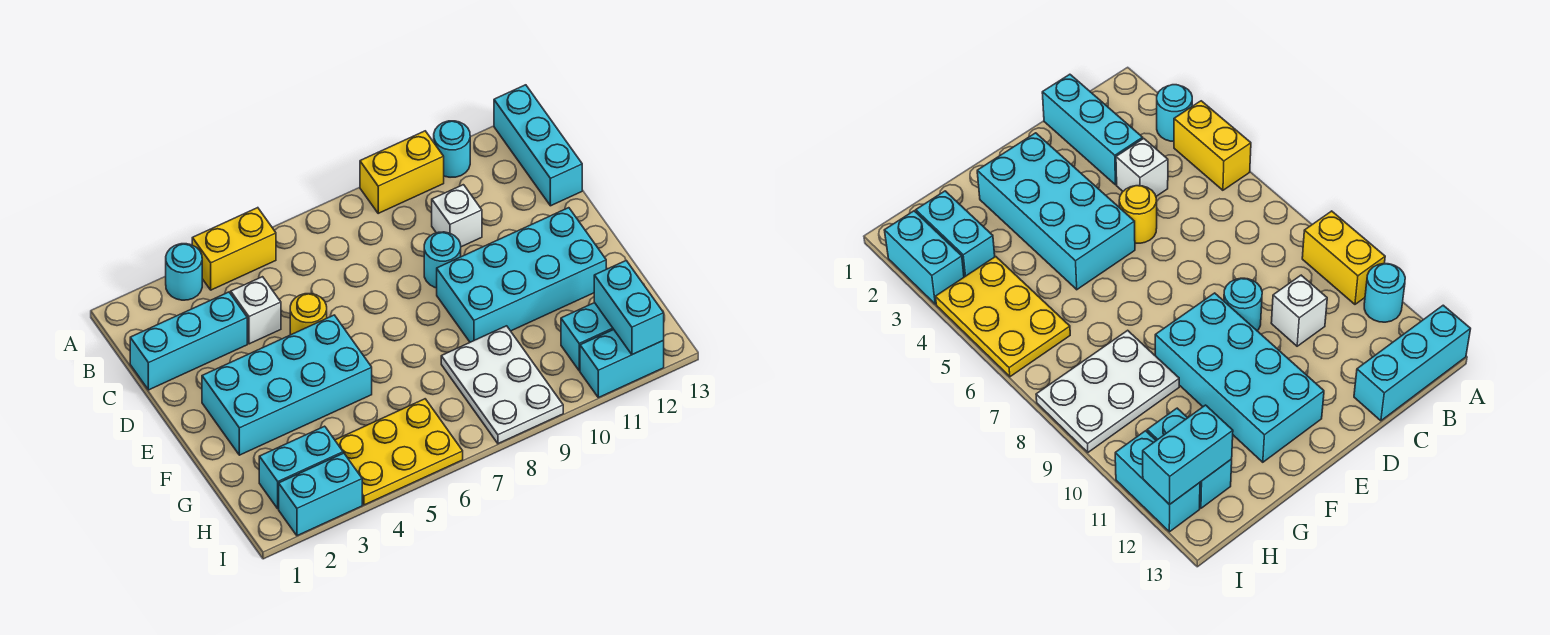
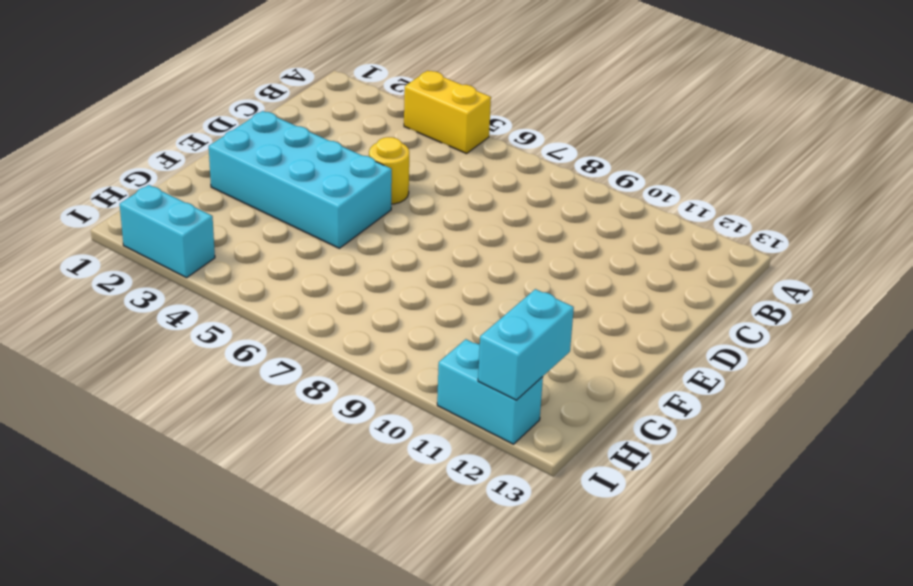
none -> cyan 1x1 round brick [166,244,202,300]
none -> yellow 1x2 brick [360,131,444,213]
none -> cyan 1x1 round brick [434,121,470,177]

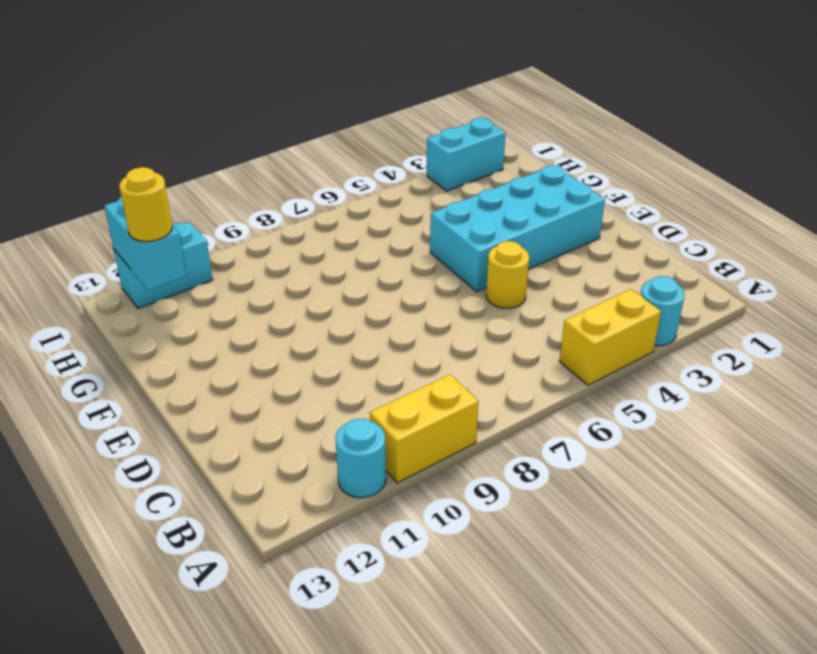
yellow 1x1 round brick [119,167,172,242] -> none
none -> cyan 1x3 brick [494,85,582,206]
none -> cyan 1x3 brick [130,292,247,390]
none -> white 1x1 brick [231,277,281,344]

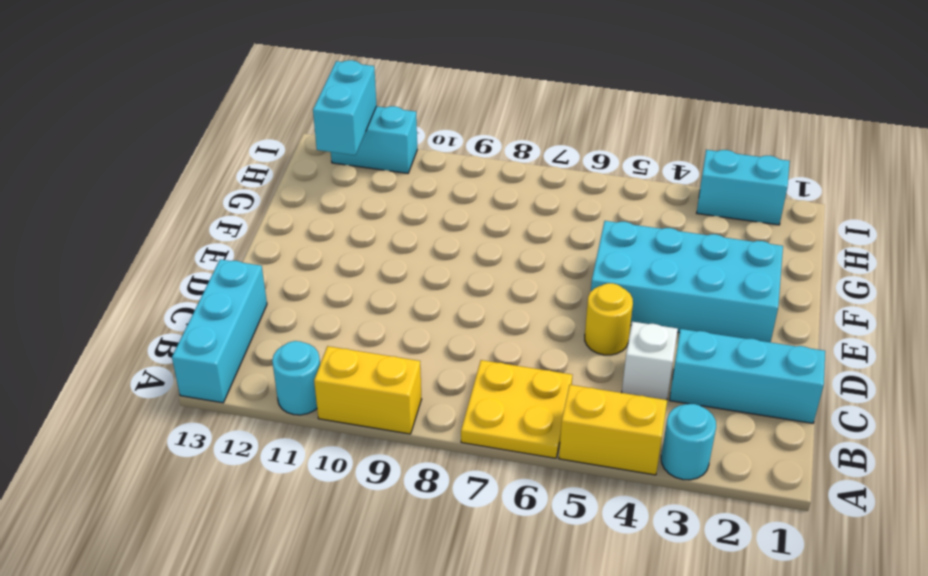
yellow 2x2 plate [461,360,572,458] -> none
none -> white 1x1 brick [432,185,482,247]
none -> cyan 1x1 round brick [424,232,461,288]
none -> cyan 2x4 brick [437,208,606,342]

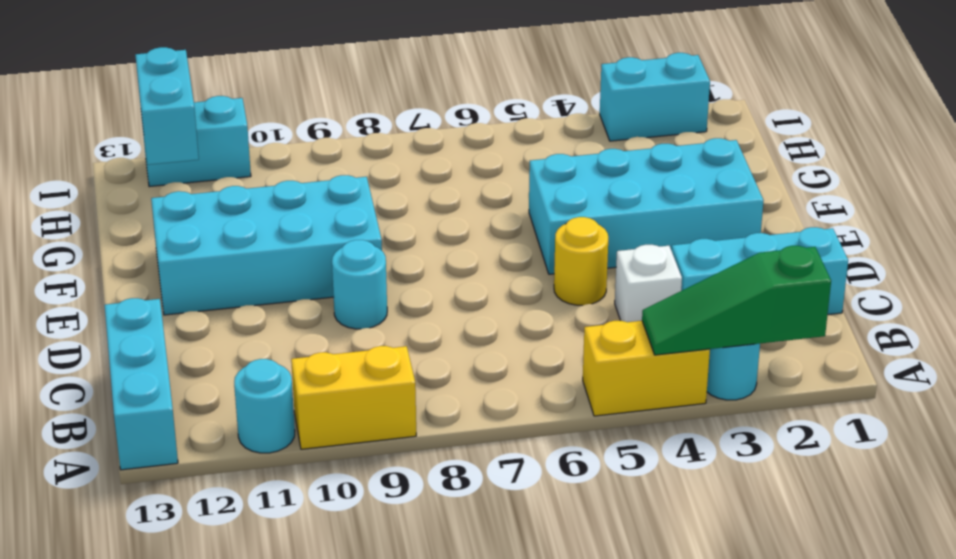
green 1x3 slope [642,246,831,355] -> none
none -> white 1x1 brick [432,185,482,247]
none -> white 2x3 plate [441,326,563,444]
none -> cyan 1x2 brick [259,426,343,509]

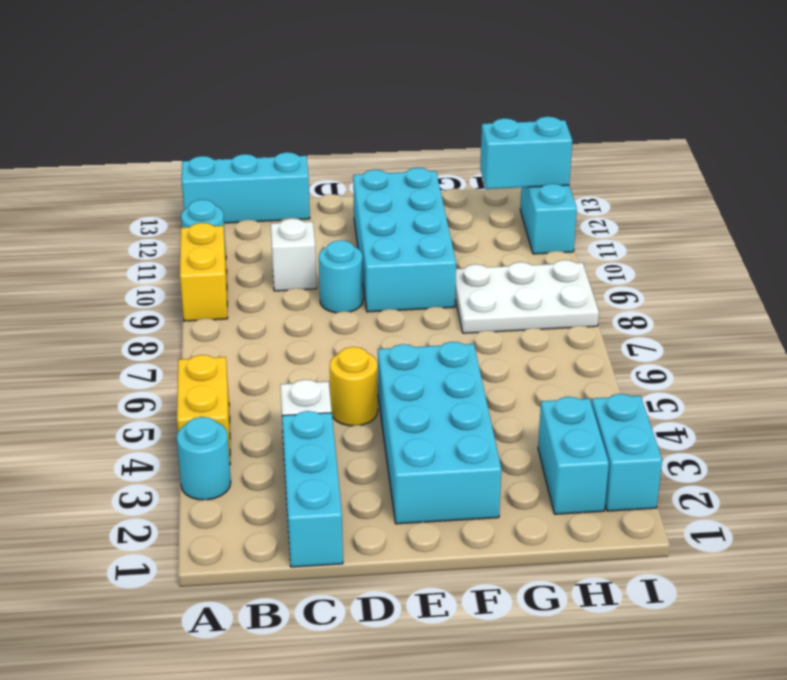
none -> yellow 2x3 plate [335,399,463,505]
none -> cyan 1x2 brick [561,303,614,371]

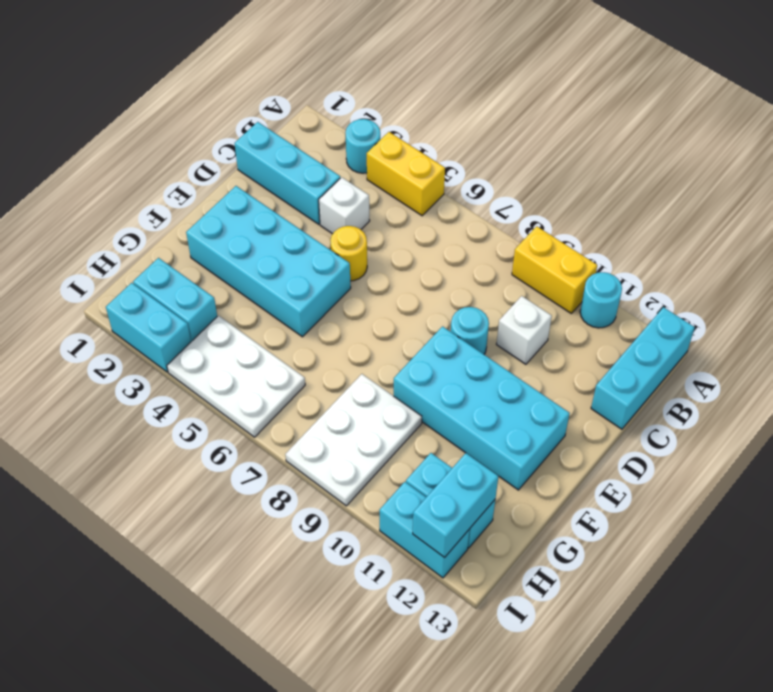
white 2x3 plate [167,316,305,437] -> yellow 2x3 plate [335,399,463,505]

